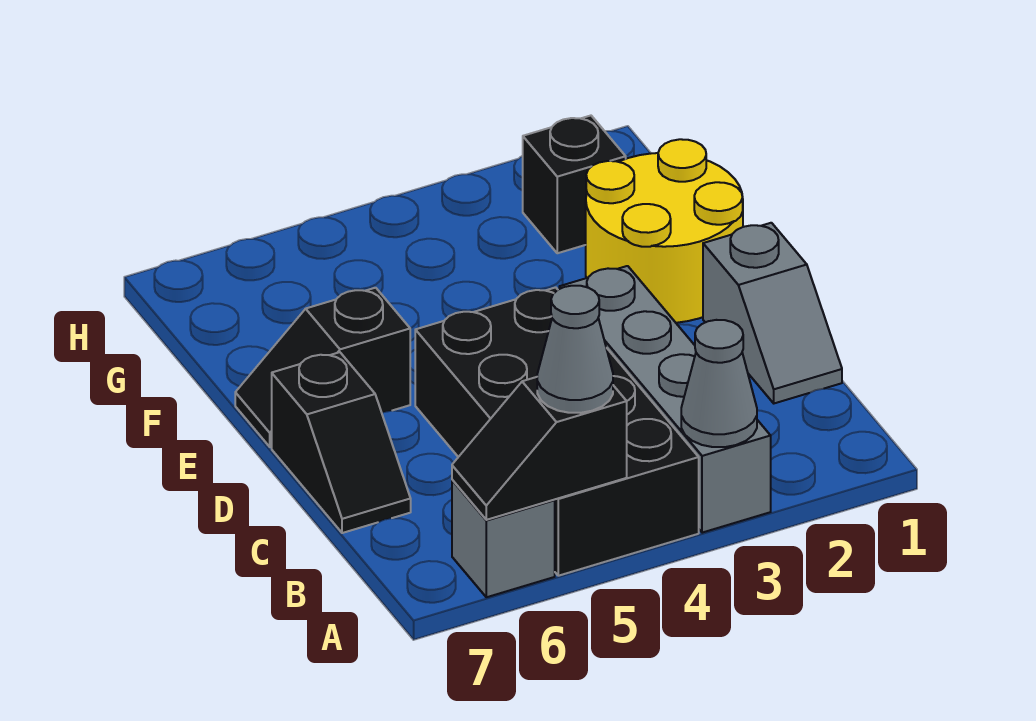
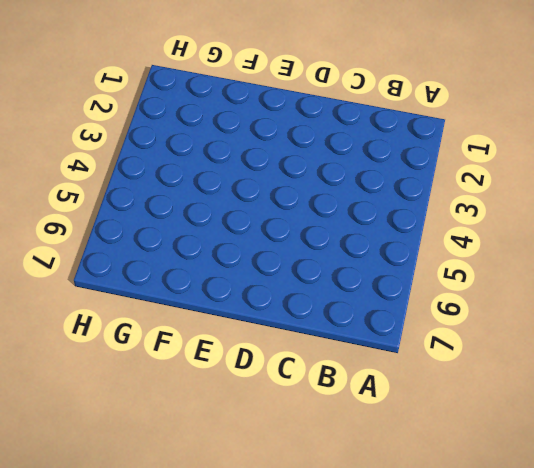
none -> grey 1x4 brick [559,266,771,533]
none -> black 2x4 brick [415,287,699,576]

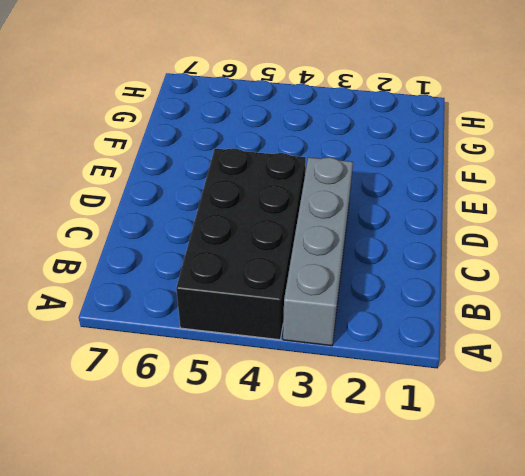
none -> grey 1x1 brick [452,480,555,597]
none -> grey 1x2 slope [703,223,842,403]

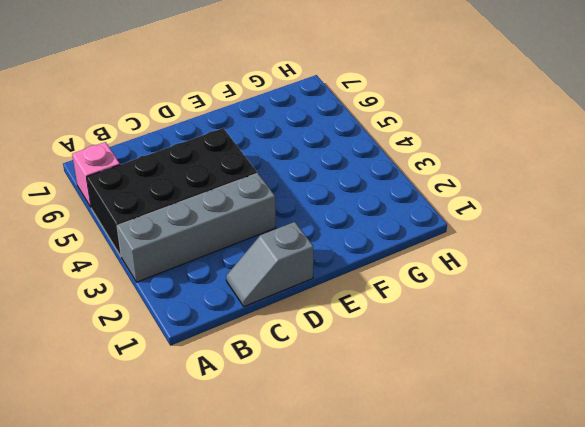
pink 1x1 brick [72,142,120,207] -> grey 1x1 brick [452,480,555,597]
none -> black 1x2 slope [272,352,411,533]
none -> yellow 2x2 round brick [586,139,743,323]

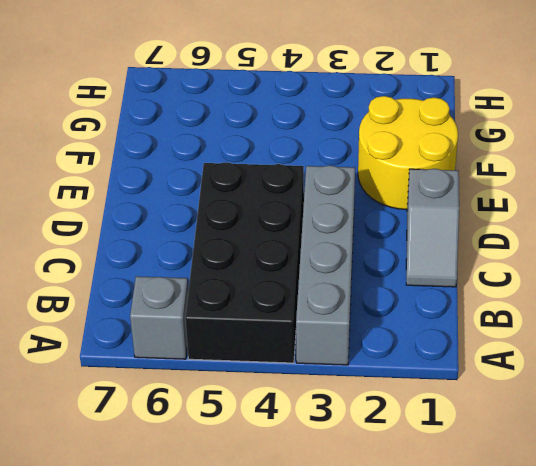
none -> black 1x2 slope [272,352,411,533]
none -> black 1x2 slope [235,288,410,447]

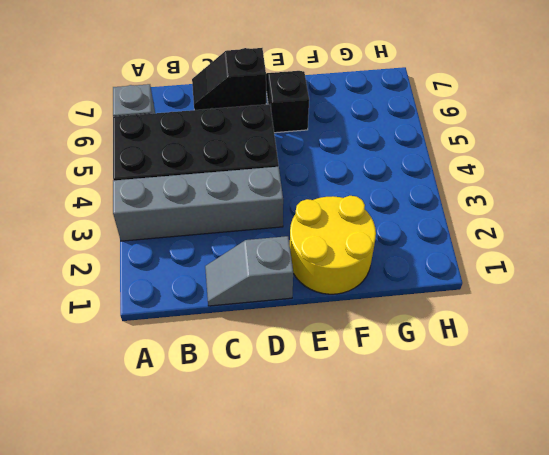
none -> black 1x1 brick [523,116,626,253]
none -> grey 1x1 cone [681,320,757,447]

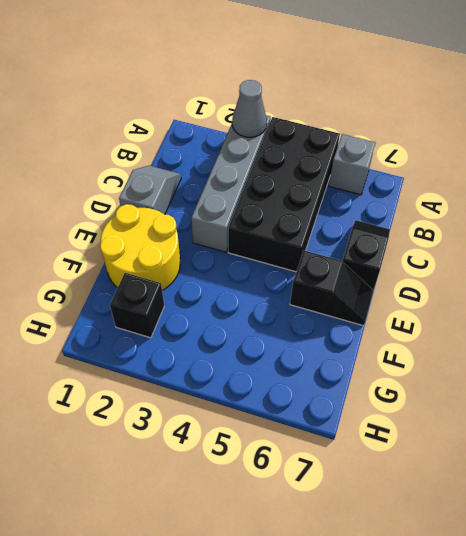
none -> black 1x2 slope [452,377,627,520]
none -> grey 1x1 cone [537,286,613,413]

